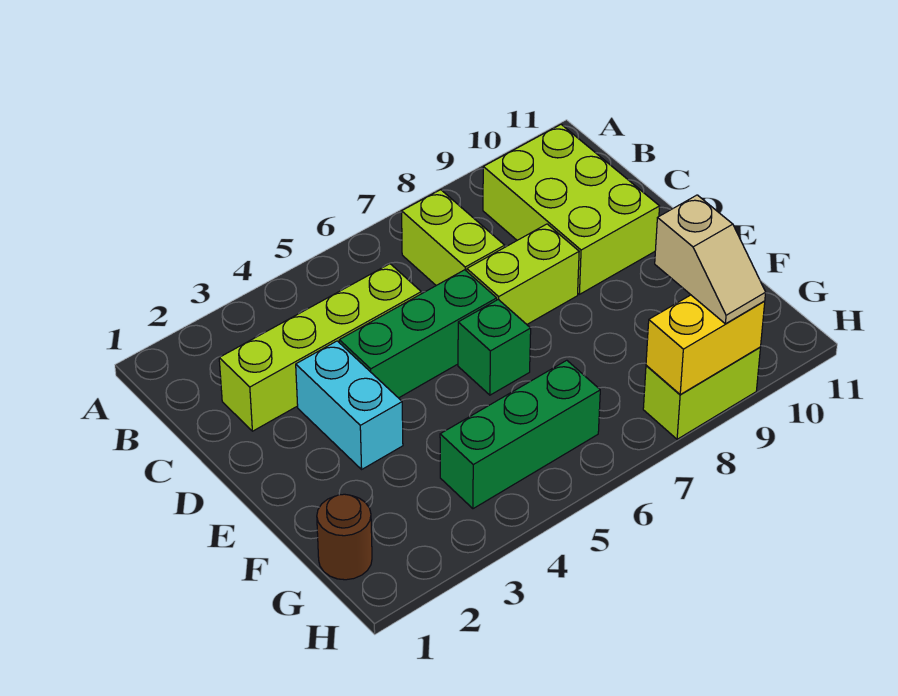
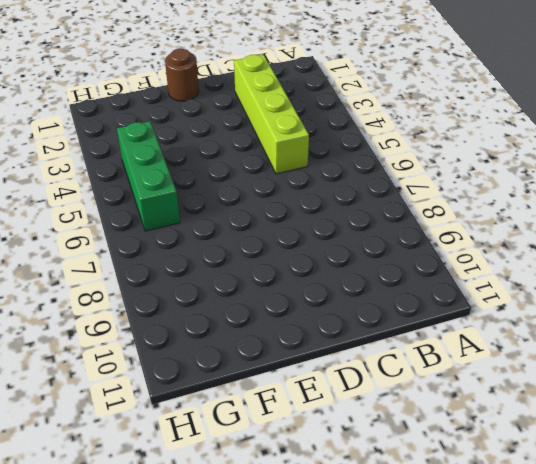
brown 1x1 round brick [165,49,199,101] -> brown 1x1 round brick moved to [317,494,372,580]
none -> lime 1x2 brick [402,190,505,285]
none -> lime 2x3 brick [483,125,660,294]
none -> cyan 1x2 brick [296,341,403,469]

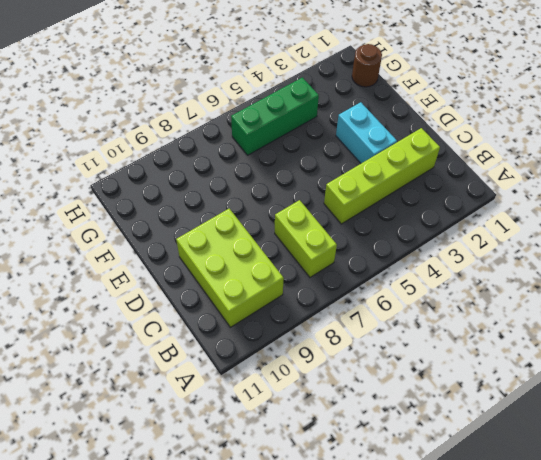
none -> green 1x3 brick [339,270,497,398]
none -> lime 1x2 brick [467,224,579,324]
none -> green 1x1 brick [458,299,531,395]

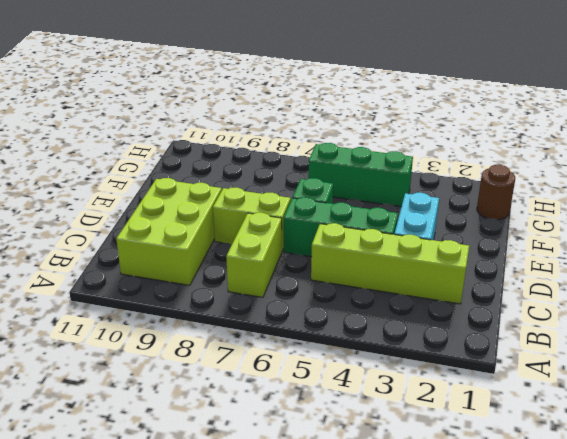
none -> lime 1x2 brick [643,347,760,439]
none -> yellow 1x2 brick [646,295,765,394]
none -> tan 1x2 slope [655,195,766,324]

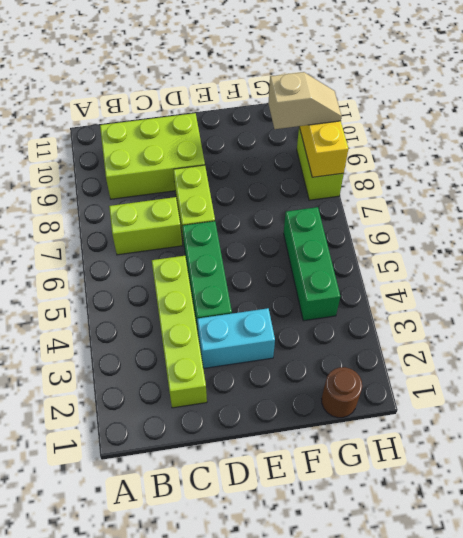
none -> green 1x1 brick [458,299,531,395]

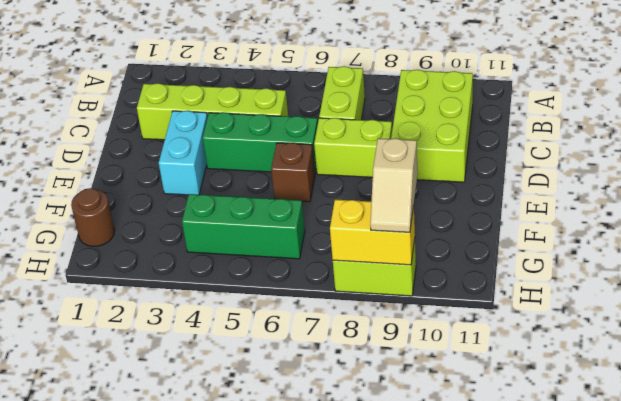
brown 1x1 brick [271,143,315,202] -> green 1x1 brick [458,299,531,395]

